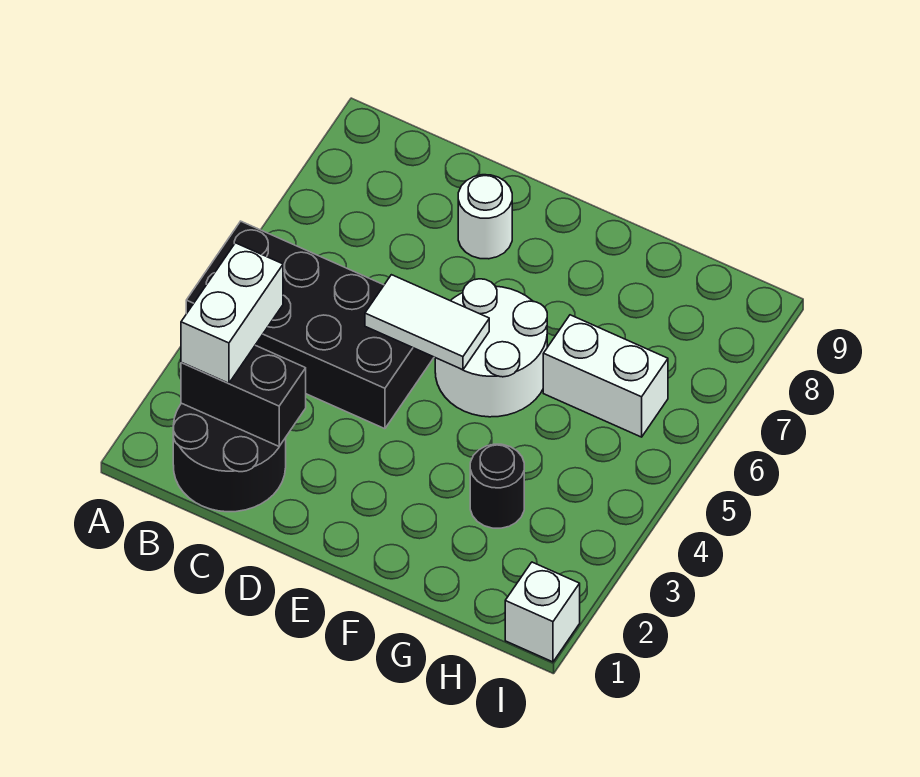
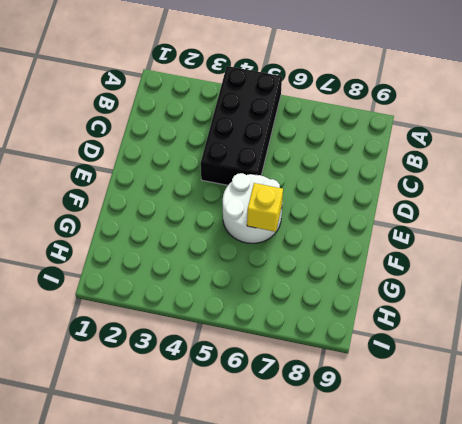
yellow 1x1 brick [247,183,283,232] -> none
none -> black 2x2 round brick [173,403,286,512]
none -> white 1x1 round brick [458,175,512,259]

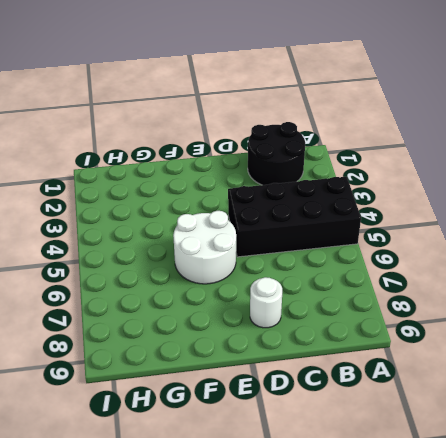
none -> black 1x1 round brick [470,444,524,528]
none -> white 1x2 brick [543,315,668,437]

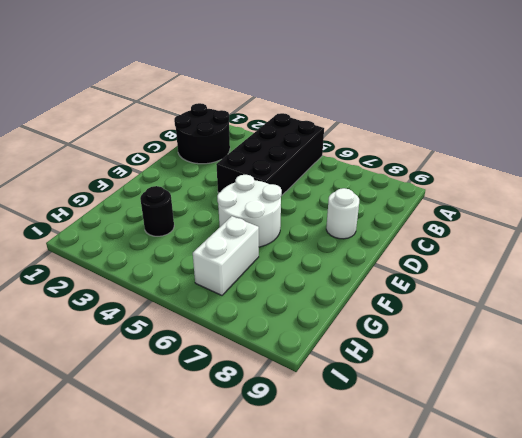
none -> white 1x1 brick [505,562,580,662]
none -> black 1x2 brick [181,345,306,446]

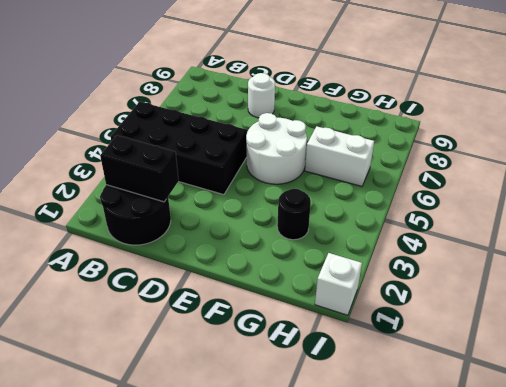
none -> white 1x2 tile [365,275,489,370]
none -> white 1x2 brick [181,243,283,383]

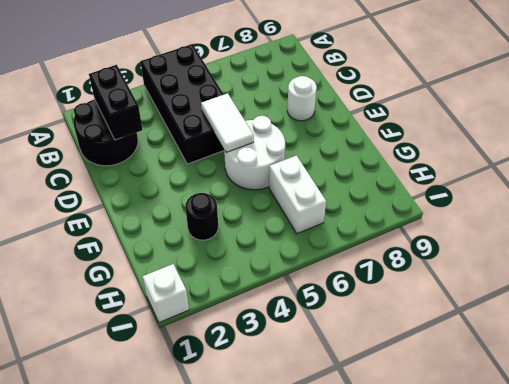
none -> white 1x2 brick [181,243,283,383]

